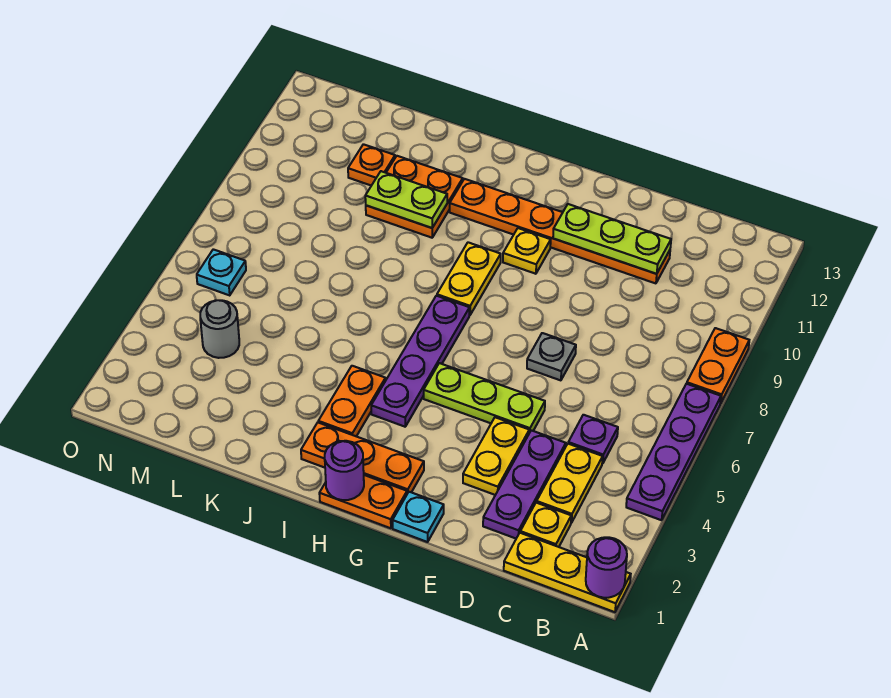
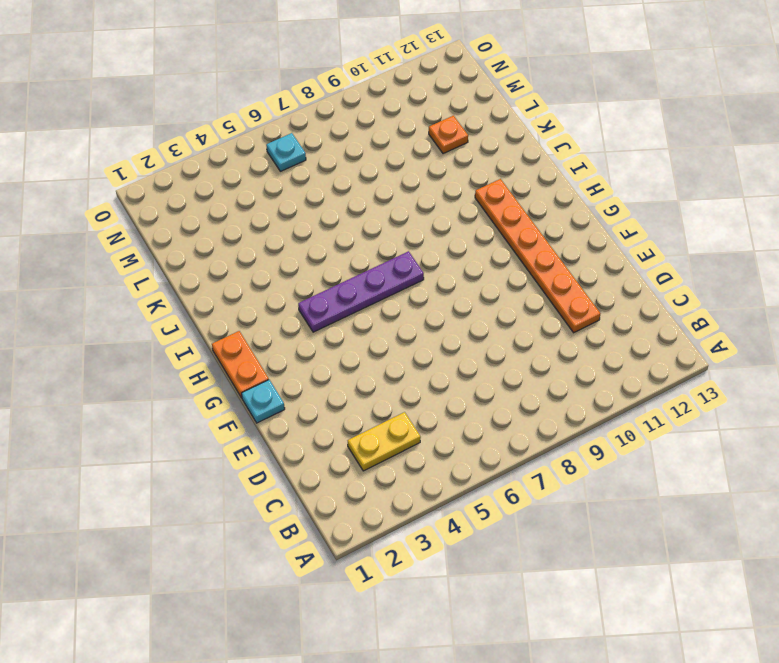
none -> yellow 1x3 plate [504,533,631,612]
none -> purple 1x4 plate [626,384,721,520]
none -> orange 1x2 plate [687,328,749,403]

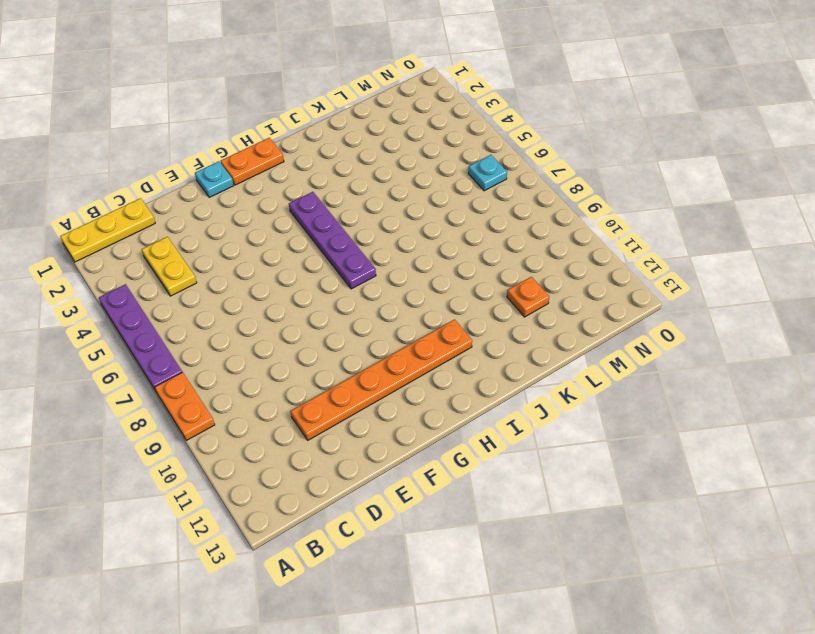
none -> yellow 1x1 plate [520,503,571,547]
none -> purple 1x1 plate [568,415,618,464]
none -> purple 1x3 plate [483,430,566,538]

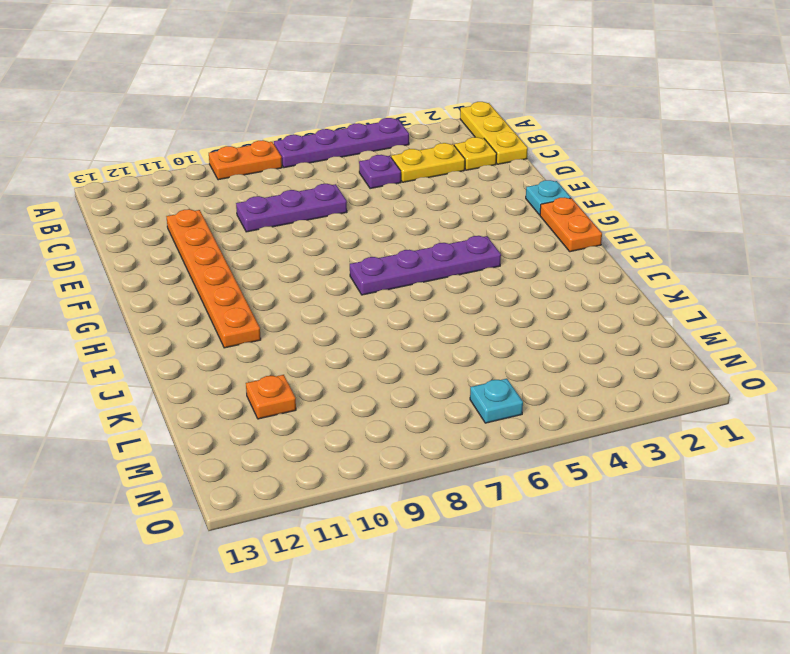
purple 1x3 plate [236,184,347,232] -> purple 1x3 plate moved to [483,430,566,538]
none -> yellow 1x2 plate [463,417,529,495]
none -> lime 1x3 plate [424,363,545,433]
none -> grey 1x1 plate [527,333,576,380]

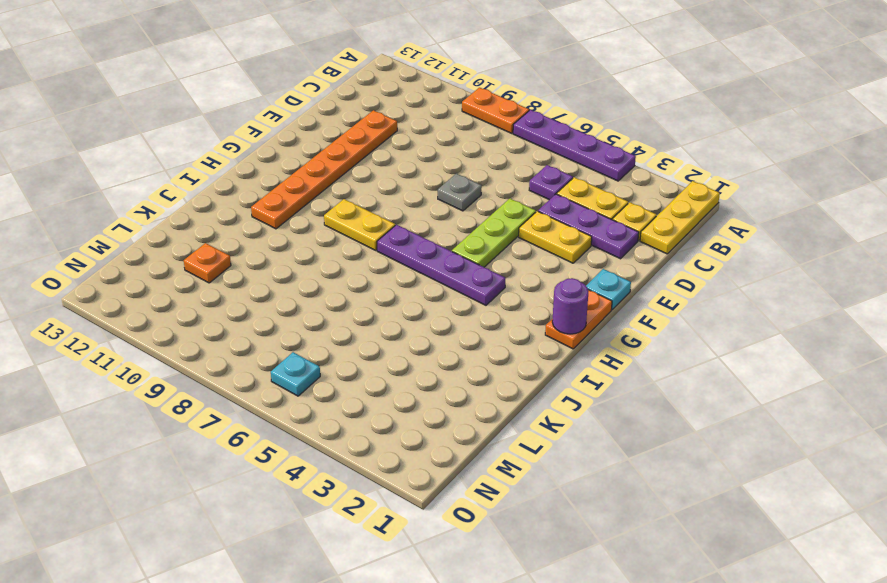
none -> orange 1x3 plate [301,423,424,494]
none -> yellow 1x1 plate [503,228,551,274]
none -> orange 1x2 plate [318,366,386,436]

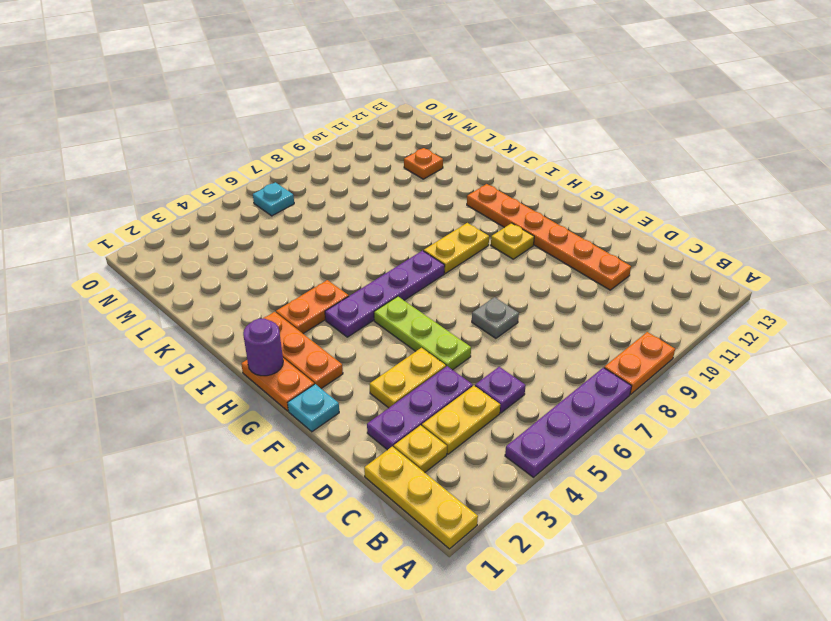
none -> orange 2x2 plate [366,156,463,238]
none -> grey 1x1 round brick [200,300,239,358]
none -> purple 1x1 round brick [586,537,627,598]

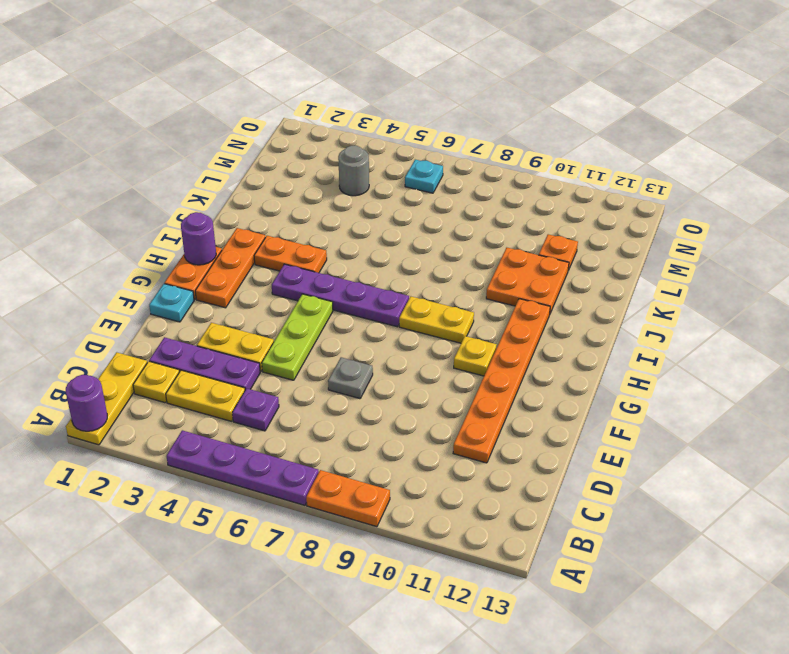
none -> lime 1x3 plate [553,204,671,274]
none -> lime 1x2 plate [365,171,447,228]

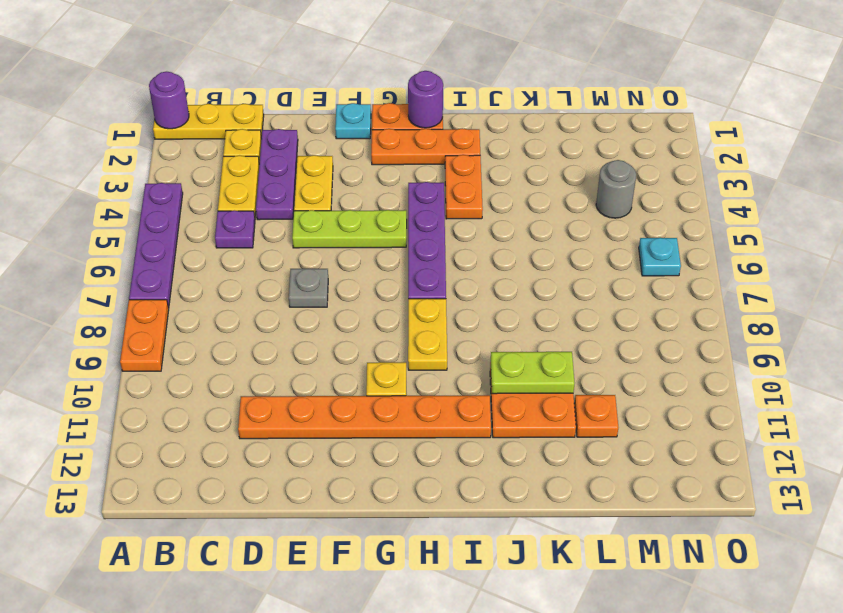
none -> lime 1x3 plate [553,204,671,274]

